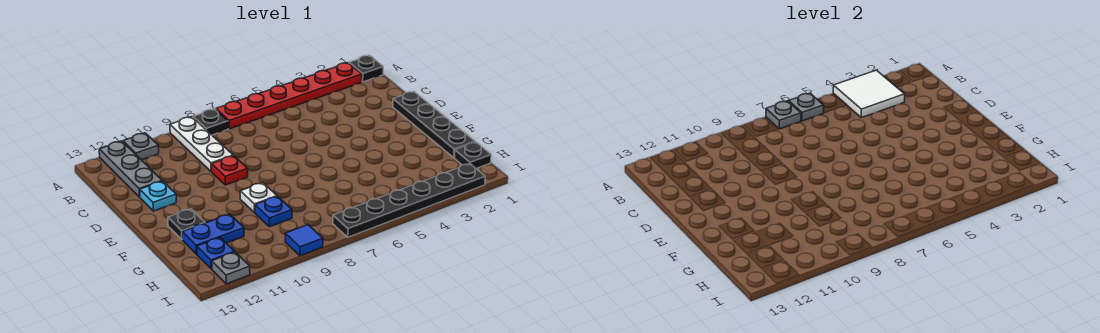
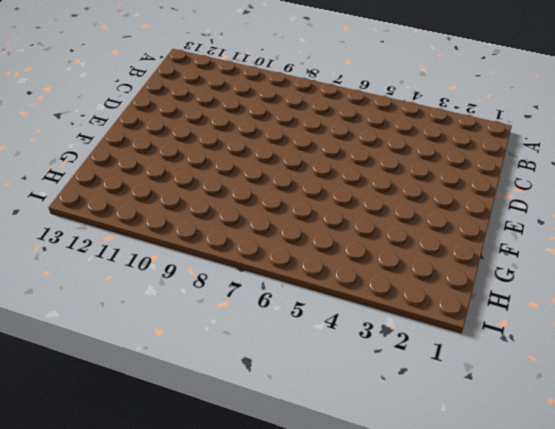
none -> black 1x1 plate [349,55,383,82]
none -> red 1x6 plate [216,63,362,129]
none -> black 1x1 plate [193,109,228,135]

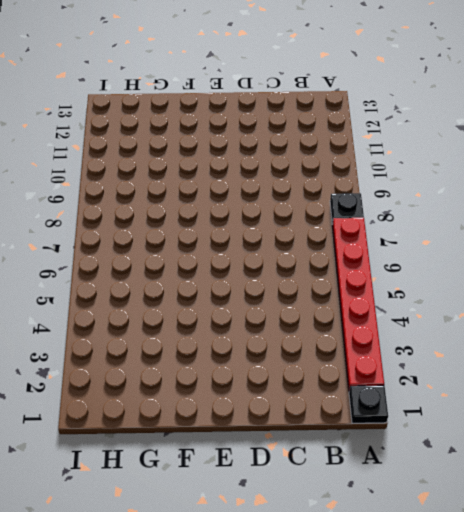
none -> white 1x3 plate [170,117,233,172]
none -> grey 1x1 plate [123,133,159,160]
none -> grey 1x3 plate [99,141,162,197]

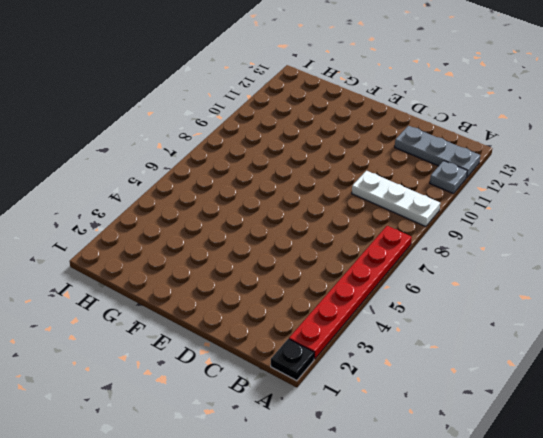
none -> black 1x1 plate [193,109,228,135]
none -> black 1x4 plate [393,91,475,158]
none -> red 1x1 plate [212,156,248,185]

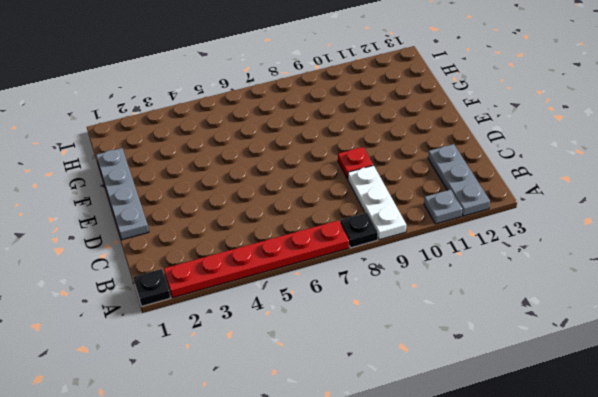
grey 1x4 plate [96,148,149,240] -> black 1x4 plate [393,91,475,158]
none -> cyan 1x1 plate [140,181,176,211]
none -> white 1x1 plate [240,183,277,213]
none -> black 1x1 plate [168,209,205,239]

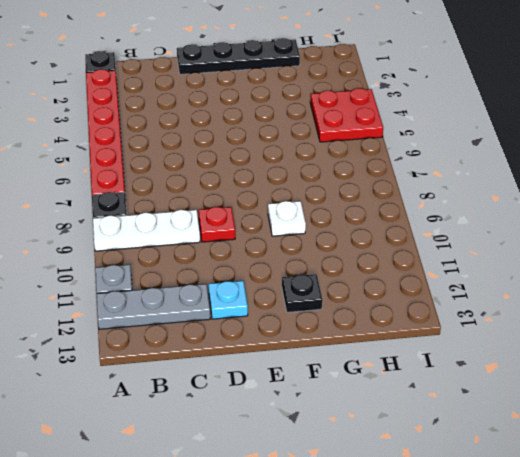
red 2x2 plate [310,88,383,142] -> black 1x6 plate [333,164,485,237]
none -> blue 1x1 plate [255,196,292,227]
none -> blue 1x2 plate [182,214,244,254]
none -> black 1x1 plate [455,142,491,169]

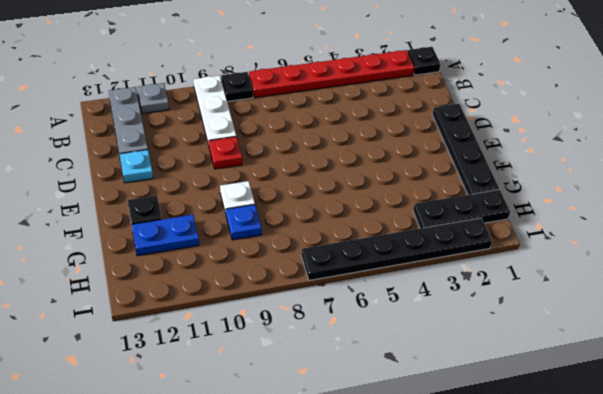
black 1x3 plate [413,189,510,228] -> black 1x1 plate [455,142,491,169]
none -> blue 1x1 plate [197,237,235,269]
none -> blue 1x1 tile [285,225,323,256]
none -> grey 1x1 plate [212,252,250,284]

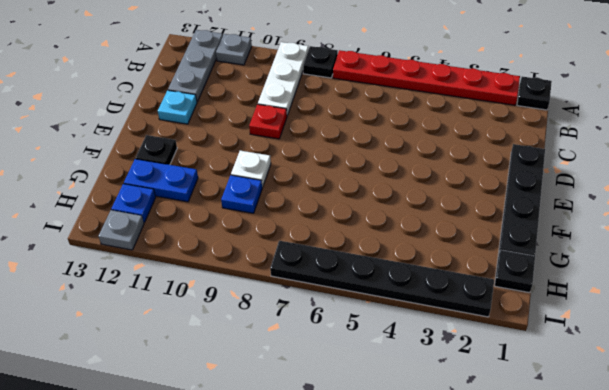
none -> blue 1x1 tile [285,225,323,256]
none -> white 2x2 tile [833,70,905,118]
none -> grey 1x1 plate [789,93,824,121]

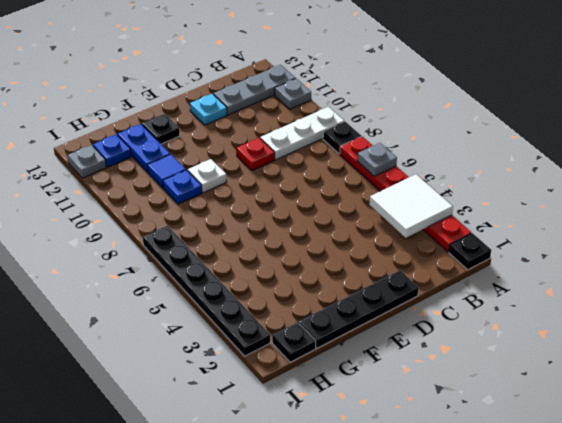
blue 1x1 tile [147,154,186,188] -> blue 1x1 tile moved to [285,225,323,256]
none -> grey 1x1 plate [766,101,801,129]

